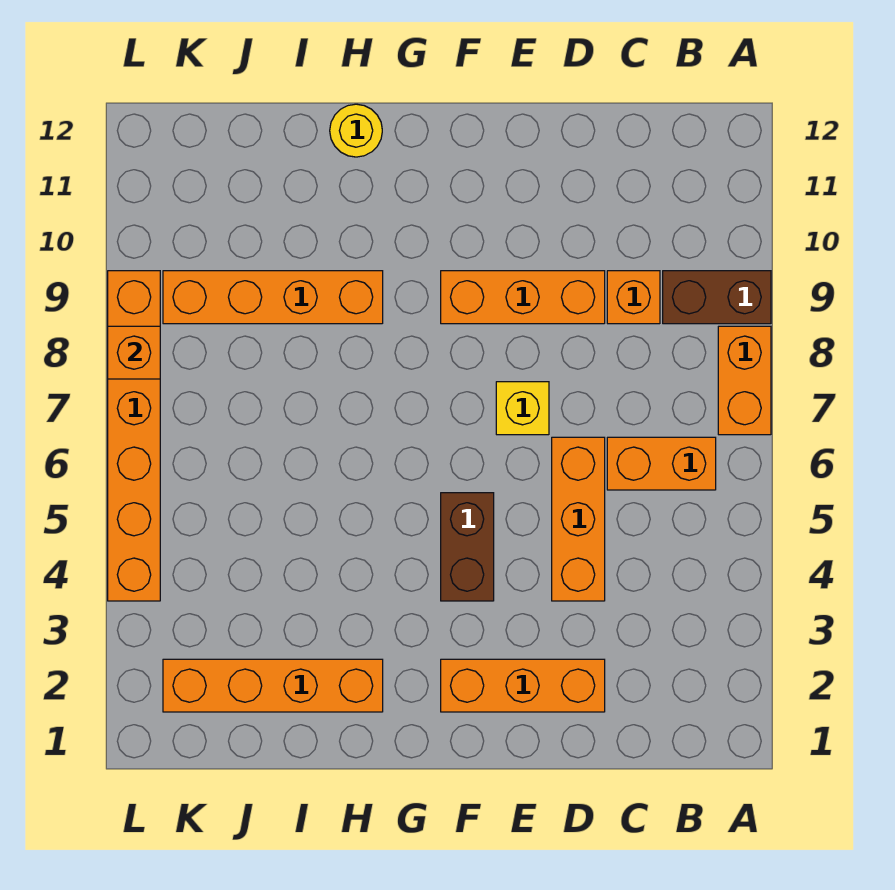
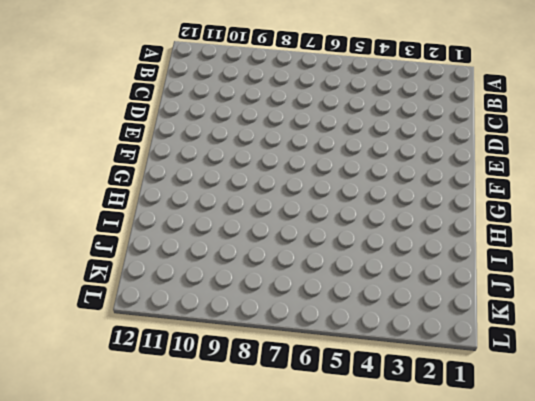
none -> orange 1x2 brick [718,326,771,435]
none -> brown 1x2 brick [663,271,771,324]
none -> orange 1x2 brick [607,437,716,490]

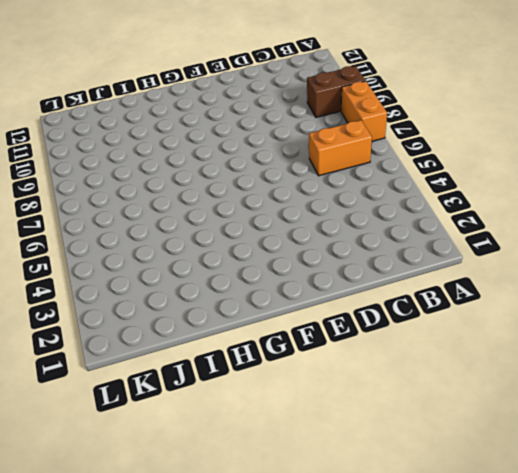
none -> orange 1x1 brick [607,271,660,324]
none -> orange 1x3 brick [441,659,605,712]
none -> orange 1x3 brick [552,437,605,601]

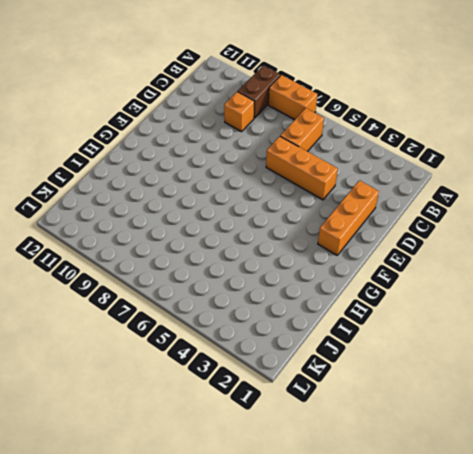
none -> orange 1x3 brick [441,271,605,324]
none -> yellow 1x1 brick [496,382,549,435]
none -> brown 1x2 brick [441,493,494,601]

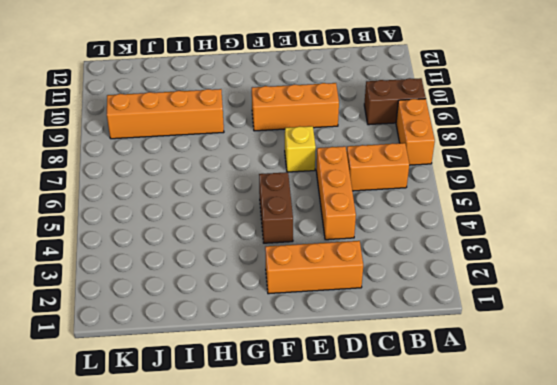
none -> orange 1x1 brick [607,271,660,324]
none -> orange 1x4 brick [163,659,383,712]
none -> yellow 1x1 round brick [330,104,382,157]

